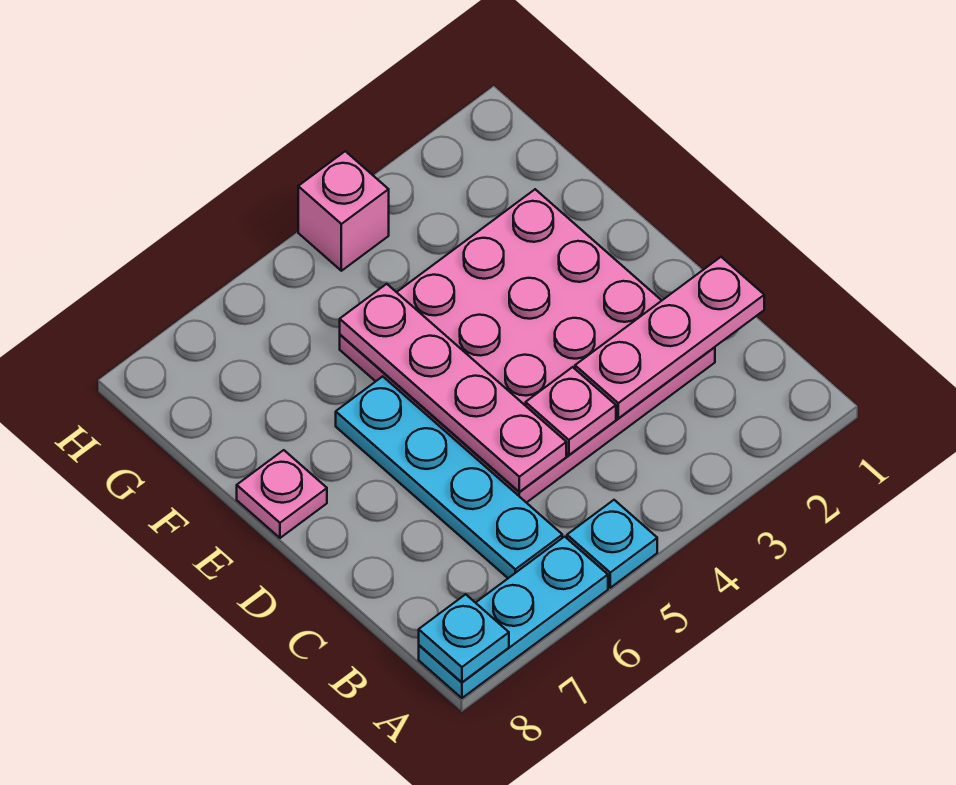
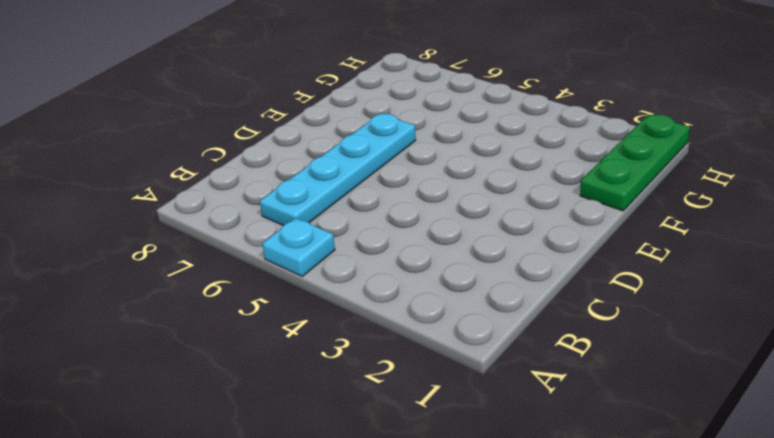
green 1x3 plate [580,115,690,211] -> none
none -> cyan 1x3 plate [419,537,608,698]
none -> pink 4x4 plate [340,189,715,503]

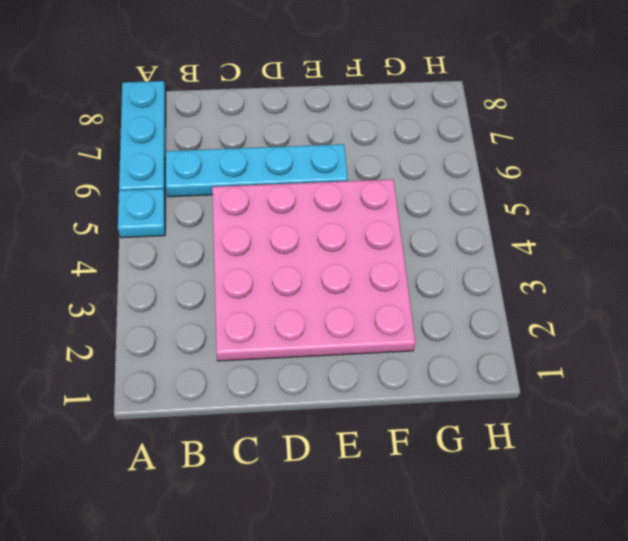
none -> pink 1x1 plate [237,450,327,538]
none -> pink 1x1 brick [298,151,389,271]

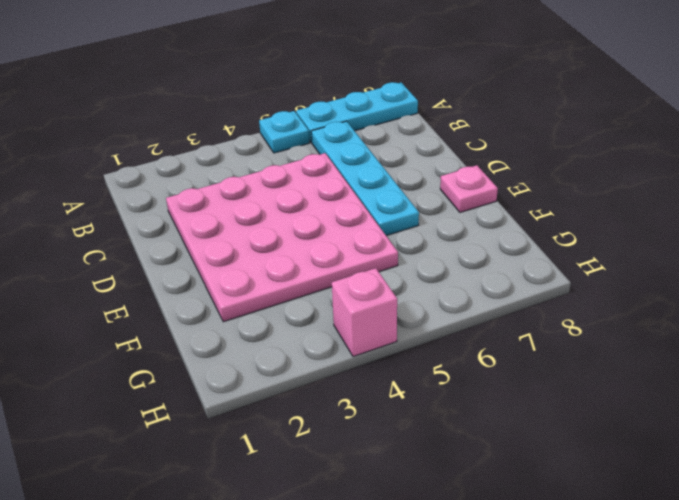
none -> cyan 1x1 plate [419,594,509,682]
none -> pink 1x3 plate [575,257,764,418]

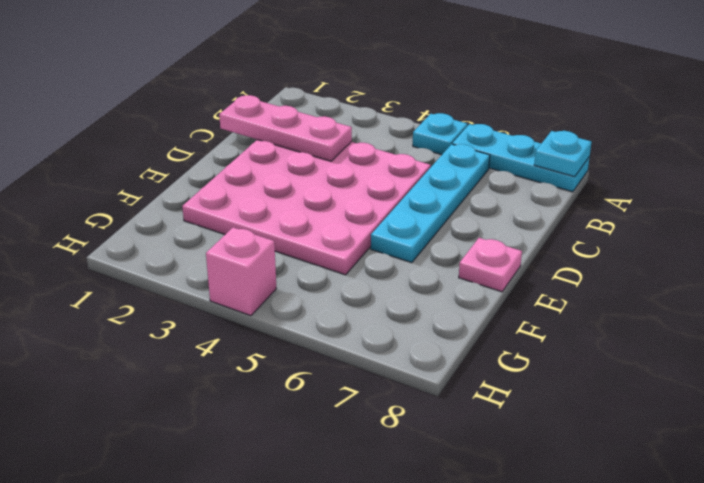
none -> pink 1x1 plate [526,367,616,455]
none -> pink 1x4 plate [340,284,566,492]

